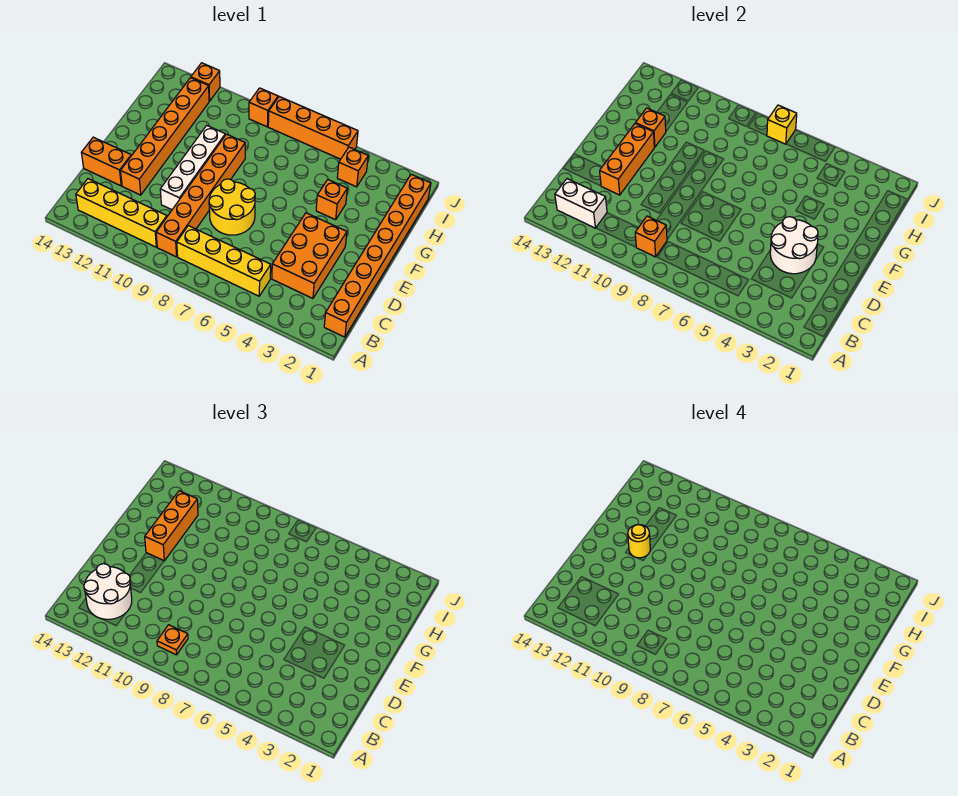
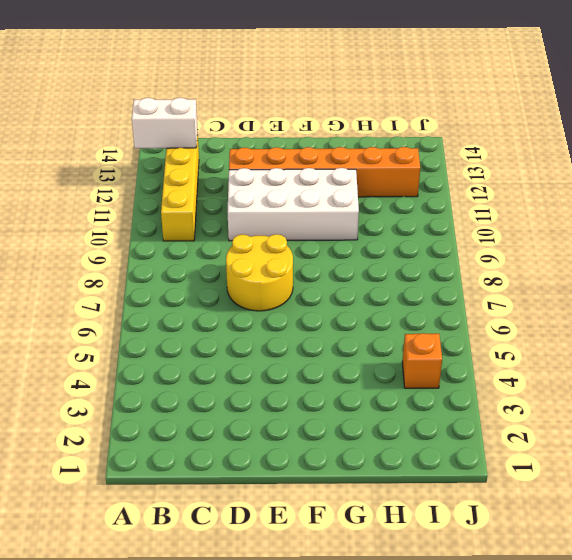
white 1x2 brick [132,98,198,148] -> white 1x2 brick turned to [555,179,607,228]
white 2x4 brick [228,168,359,241] -> white 1x4 brick [160,126,225,210]
none -> orange 1x8 brick [324,174,431,337]
none -> yellow 1x4 brick [177,226,271,296]
none -> orange 1x6 brick [156,134,245,257]

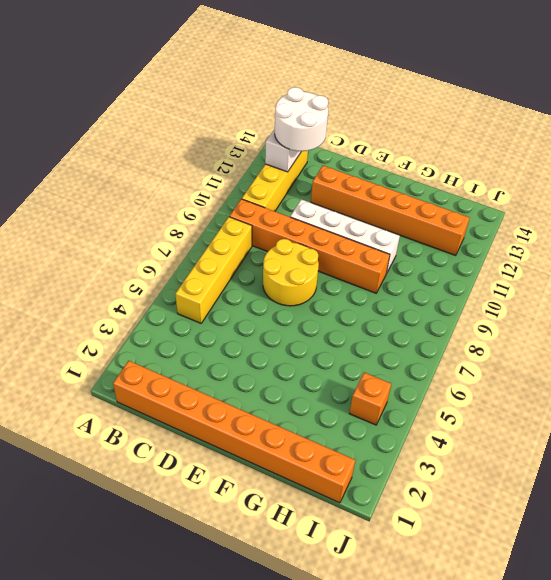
none -> orange 2x3 brick [272,213,347,298]
none -> orange 1x2 brick [81,137,131,186]
none -> orange 1x1 brick [316,180,347,220]

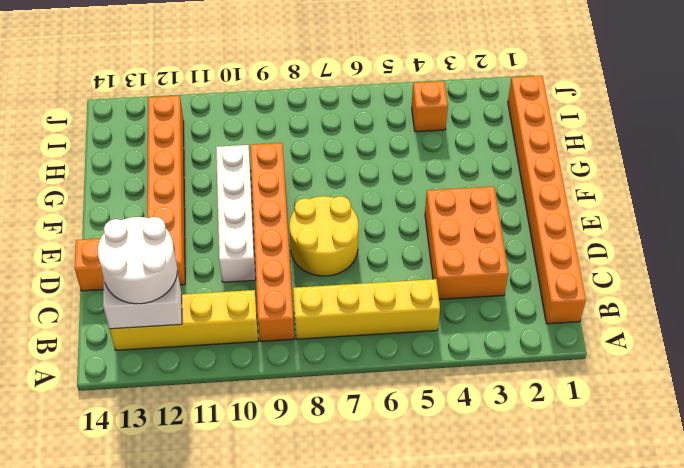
none -> orange 1x1 brick [316,180,347,220]
none -> orange 1x4 brick [268,97,358,159]
none -> orange 1x1 brick [249,88,278,127]

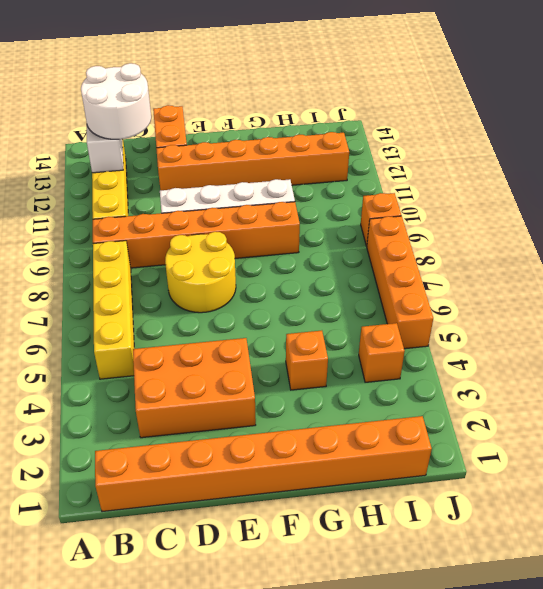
none -> orange 1x1 brick [191,63,220,101]
none -> orange 1x1 brick [635,216,667,257]
none -> white 2x2 round brick [770,217,818,274]

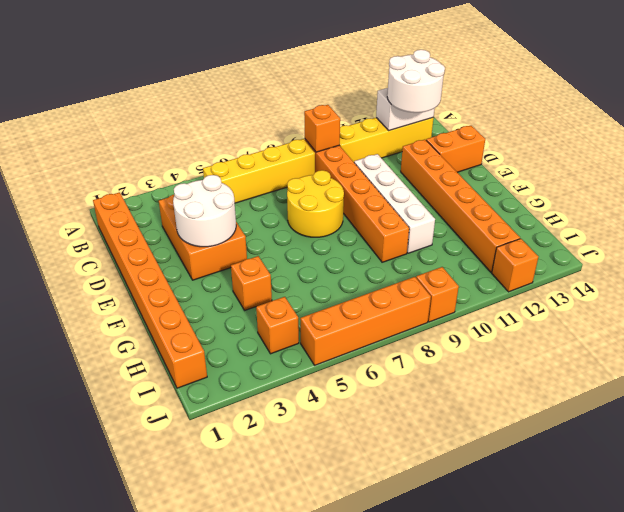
none -> orange 1x3 brick [600,123,654,195]
none -> orange 1x1 brick [636,108,666,147]
none -> yellow 1x1 brick [767,105,797,144]

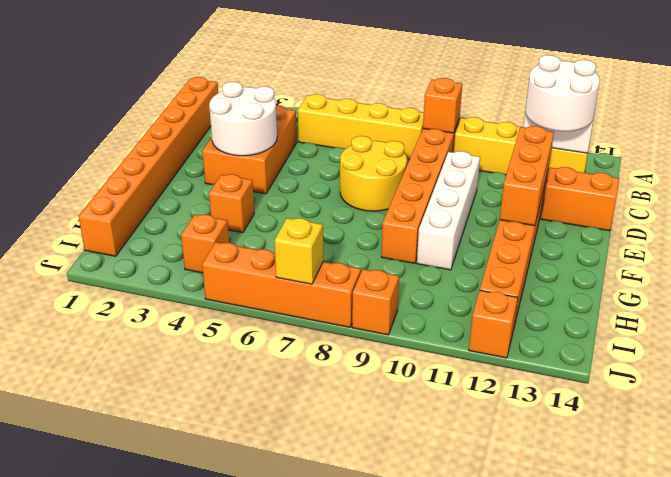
none -> orange 1x1 brick [636,108,666,147]
none -> orange 1x1 plate [157,625,188,655]
none -> orange 1x3 brick [145,491,198,561]

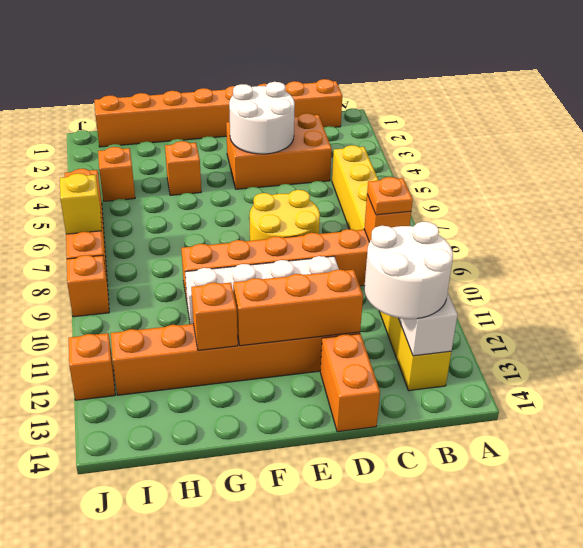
none -> orange 1x3 brick [145,491,198,561]
none -> yellow 1x1 round brick [628,525,650,558]

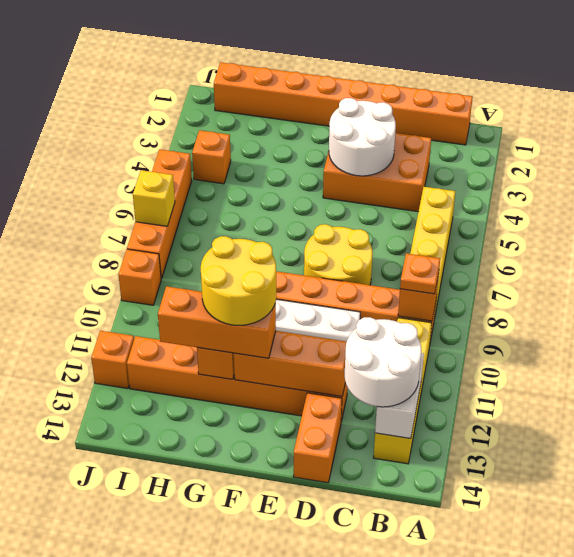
yellow 2x2 round brick [201,236,276,325] -> yellow 1x1 round brick [628,525,650,558]
none -> orange 1x1 brick [316,180,347,220]

